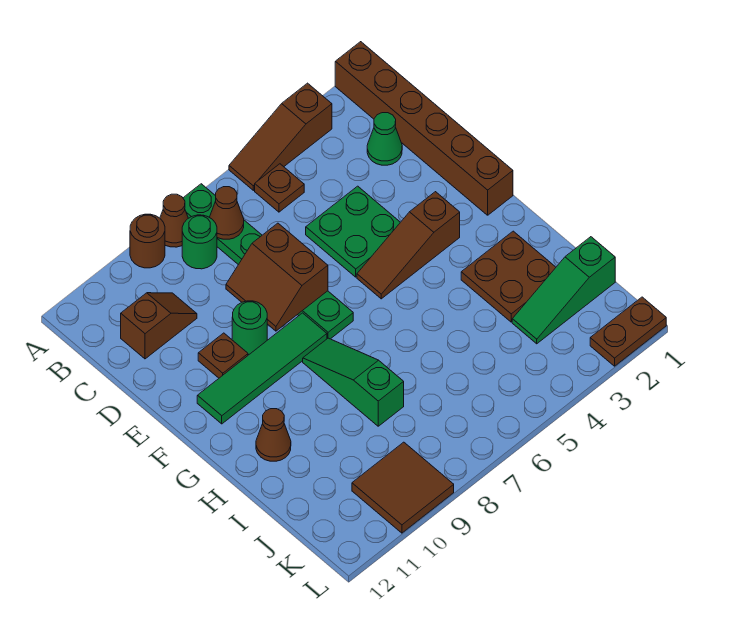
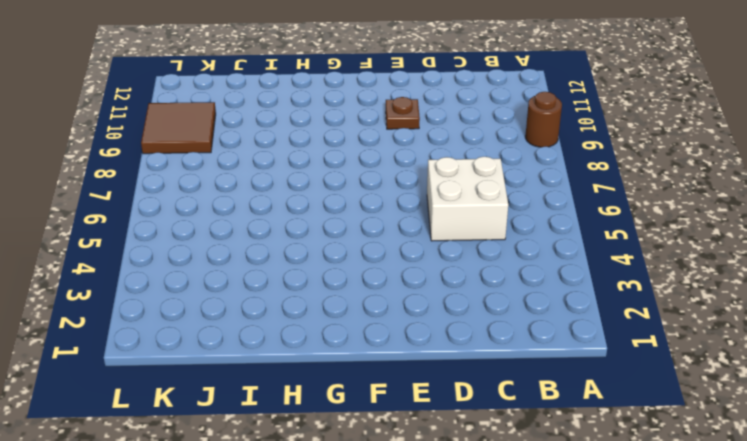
white 2x2 brick [427,157,508,241] -> green 2x2 plate [306,186,400,277]
none -> brown 1x6 brick [335,42,513,215]
none -> brown 1x3 slope [229,83,332,190]
none -> green 1x6 plate [183,184,353,339]

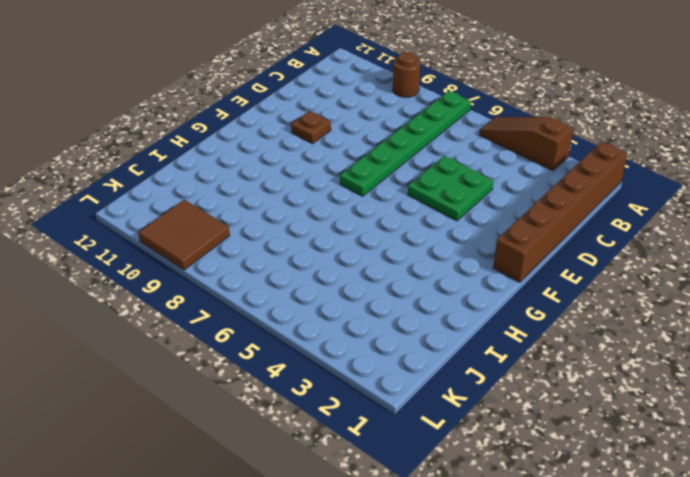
none -> brown 1x1 cone [160,194,188,247]
none -> brown 1x1 plate [255,164,304,212]
none -> green 1x1 round brick [182,215,217,269]

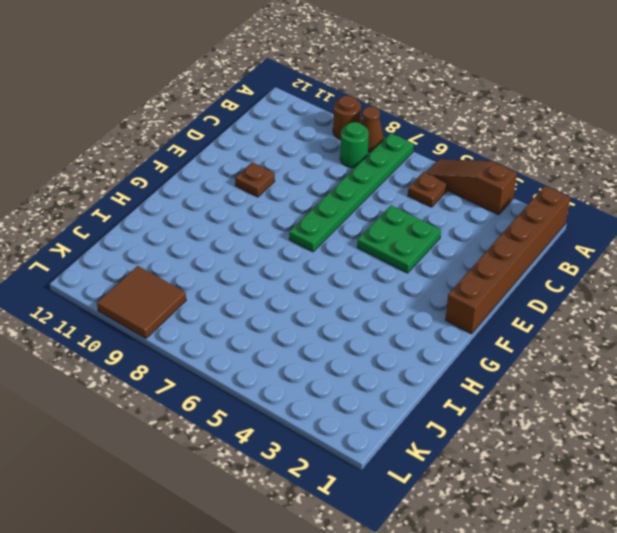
none -> green 1x1 cone [367,113,402,165]
none -> brown 1x2 slope [121,293,197,359]
none -> green 1x1 round brick [232,301,268,355]

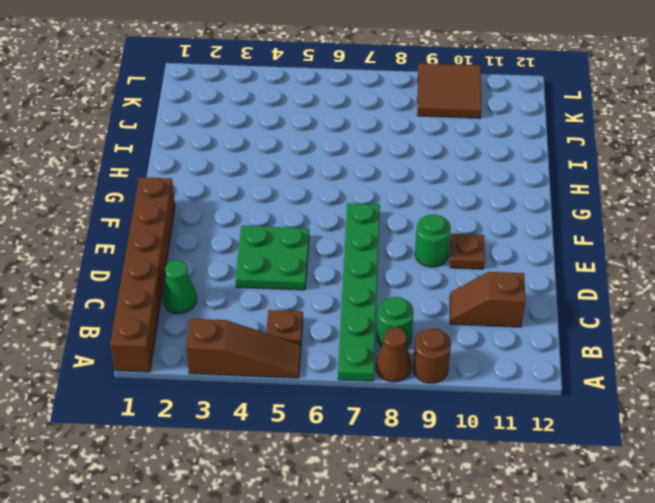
none -> brown 1x3 slope [357,192,460,299]
none -> green 1x4 tile [197,313,327,424]
none -> green 1x3 slope [303,338,404,426]

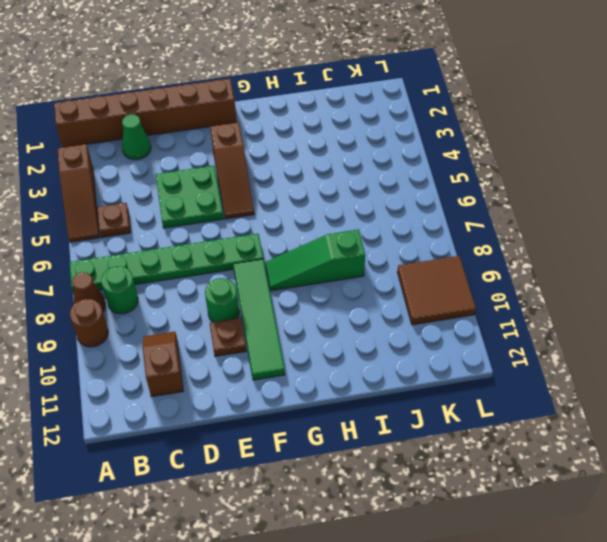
none -> brown 2x2 plate [461,231,556,322]
none -> brown 1x1 cone [256,409,291,461]
none -> green 1x3 slope [512,237,615,344]

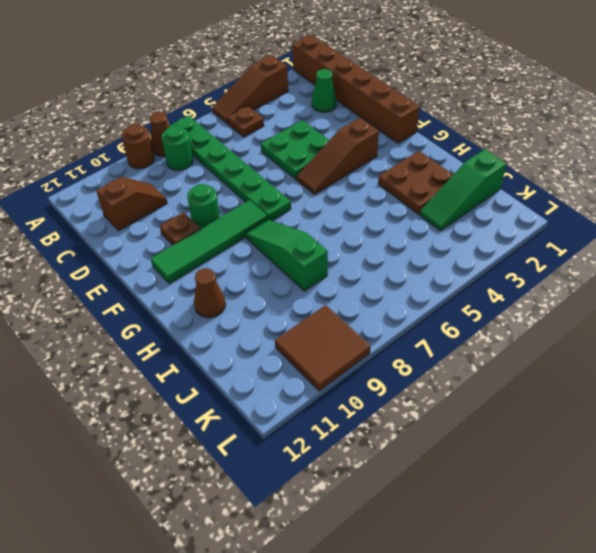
none -> brown 1x2 plate [590,297,666,366]
none -> brown 1x1 cone [210,187,244,239]
none -> brown 2x2 slope [226,223,328,331]

